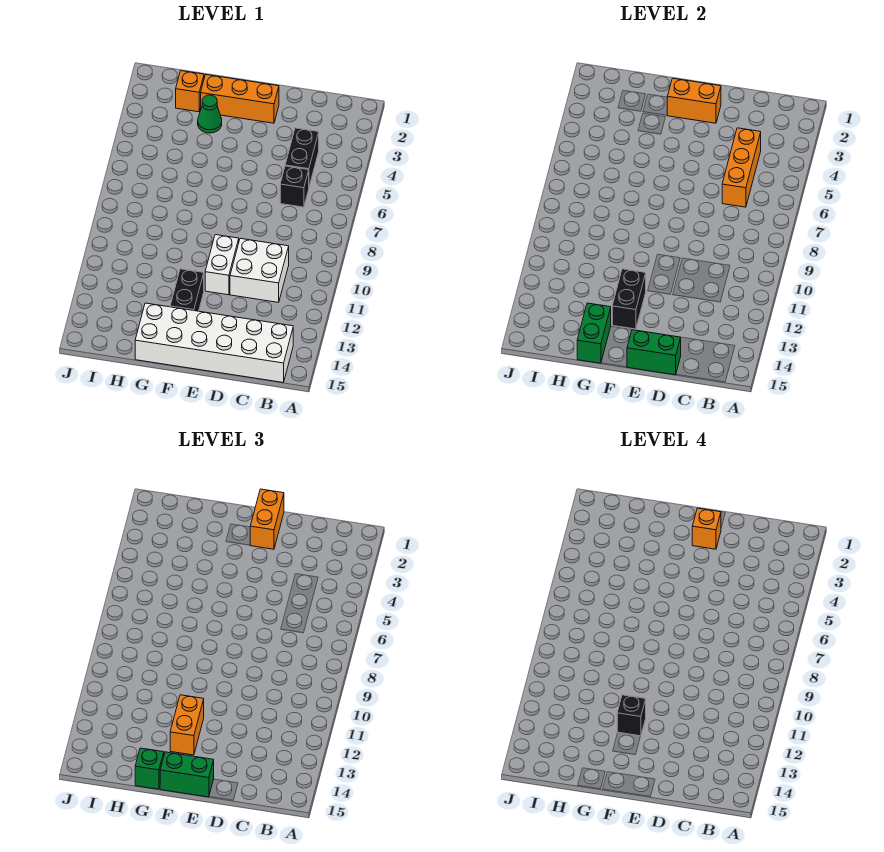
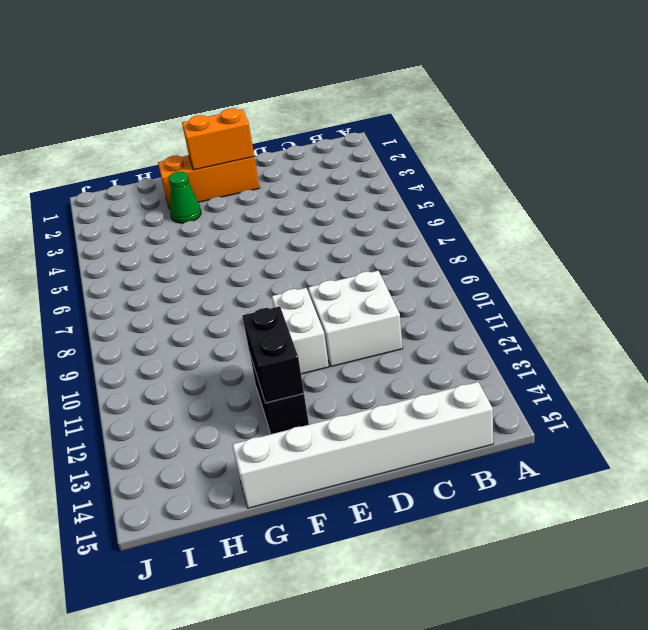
white 1x6 brick [232,382,493,508] -> white 2x6 brick [135,303,293,382]
none -> black 1x2 brick [285,128,319,186]
none -> black 1x1 brick [280,166,309,207]
none -> orange 1x1 brick [176,71,204,112]

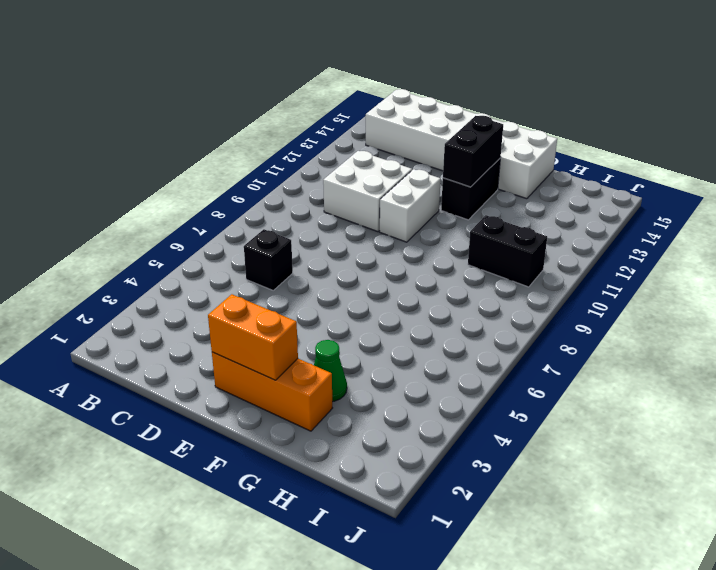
black 1x2 brick [468,215,547,287] -> black 1x2 brick turned to [285,128,319,186]
none -> orange 1x1 brick [176,71,204,112]
none -> orange 1x3 brick [722,128,761,207]
none -> green 1x2 brick [627,330,681,375]

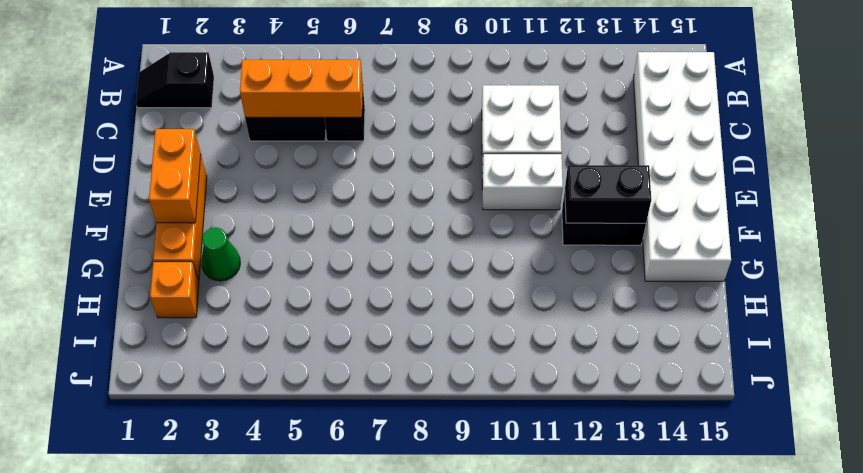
black 1x2 slope [136,52,214,108] -> none
none -> green 1x2 brick [627,330,681,375]
none -> green 1x2 brick [577,303,611,363]
none -> orange 1x2 brick [250,489,284,549]

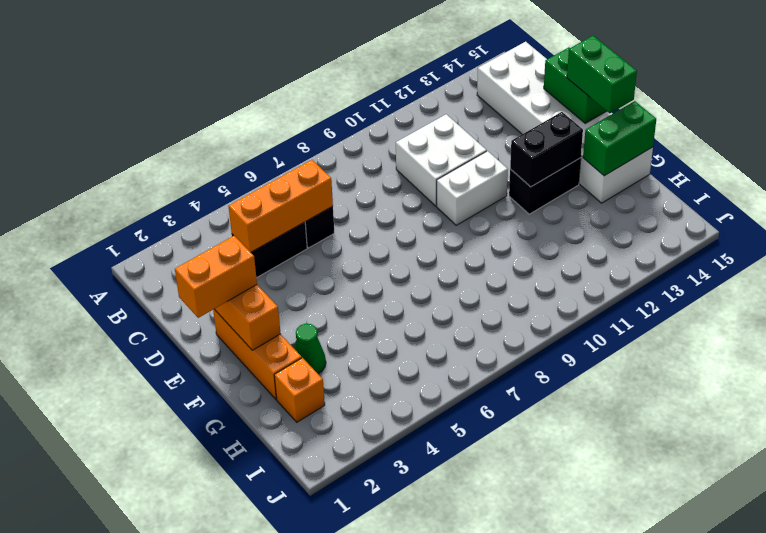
none -> orange 1x2 brick [170,695,204,755]
none -> green 1x1 brick [135,748,164,789]
none -> orange 1x1 brick [692,508,721,549]

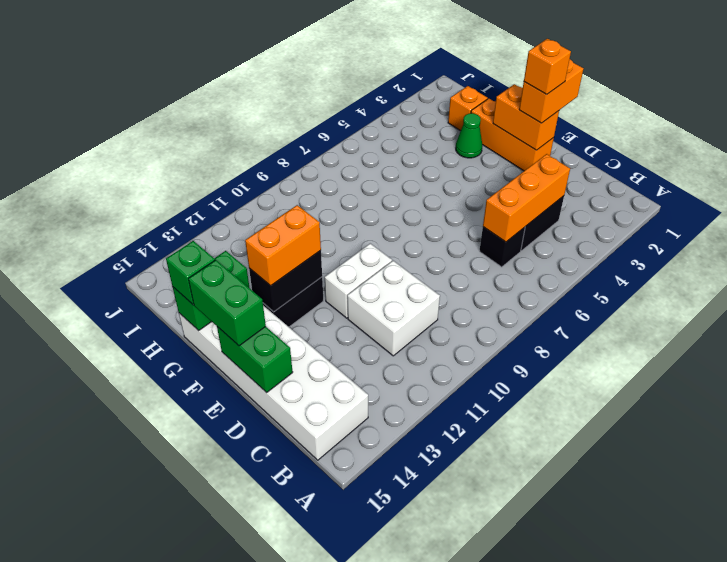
none -> black 1x1 brick [617,695,646,736]

